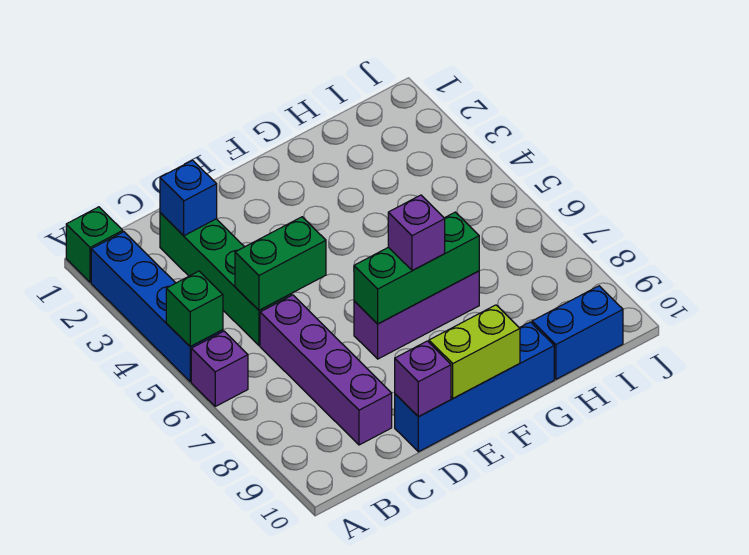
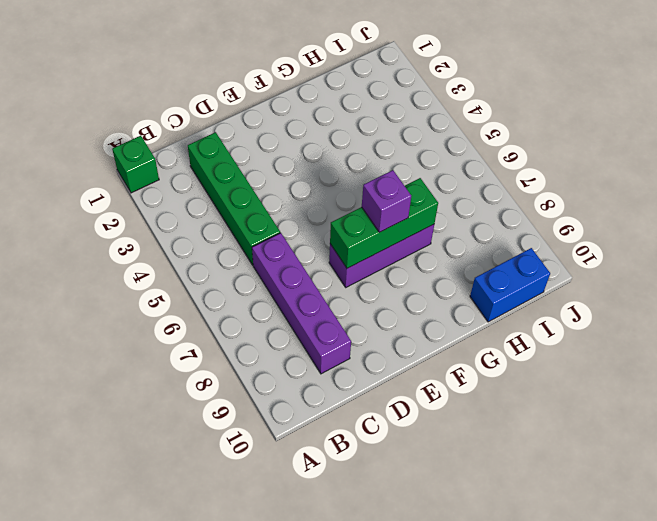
none -> blue 1x4 brick [91,232,223,382]
none -> purple 1x1 brick [191,331,248,406]
none -> blue 1x4 brick [395,322,554,452]

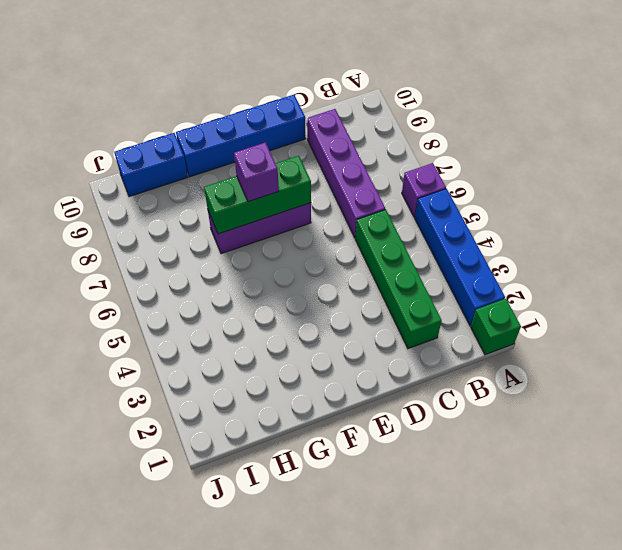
none -> green 1x1 brick [166,271,223,347]
none -> blue 1x1 brick [160,160,217,236]
none -> green 1x2 brick [235,217,326,310]

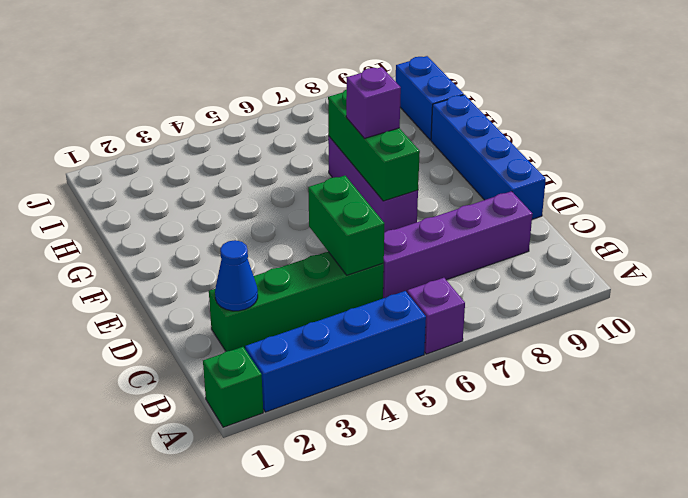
blue 1x1 cone [215,240,258,311] -> blue 1x1 brick [160,160,217,236]
none -> green 1x1 brick [166,271,223,347]
none -> purple 1x1 brick [395,341,451,417]
none -> lime 1x2 brick [429,305,520,398]

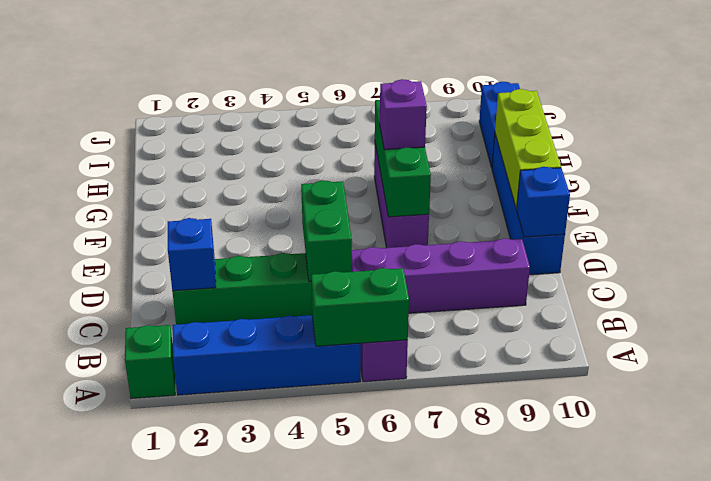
green 1x2 brick [311,268,409,346] -> green 1x1 brick [166,271,223,347]
blue 1x1 brick [516,167,570,237] -> purple 1x1 brick [395,341,451,417]
lime 1x3 brick [495,89,561,208] -> lime 1x2 brick [429,305,520,398]

